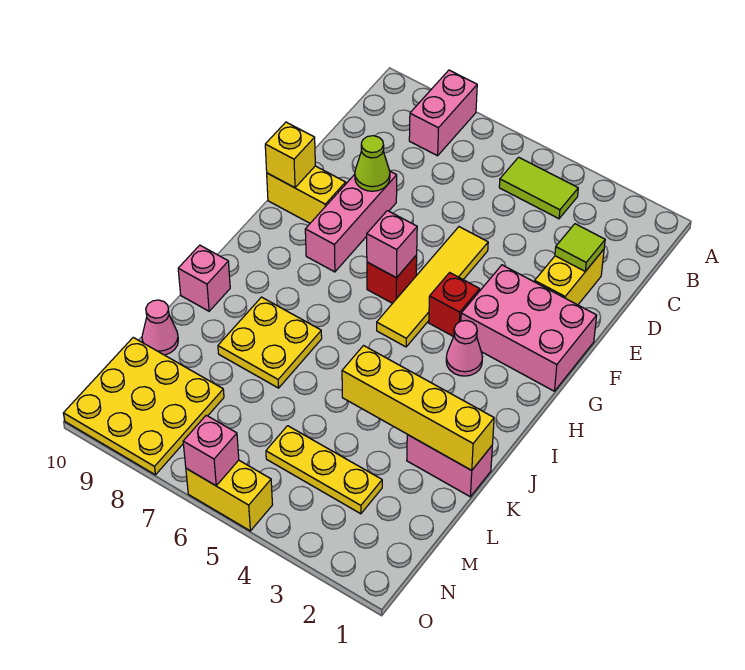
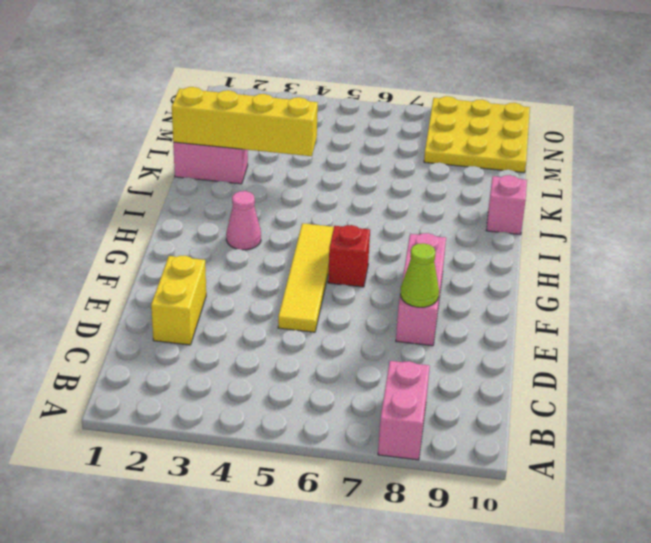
none -> lime 1x2 tile [499,157,578,219]
none -> pink 2x3 brick [461,265,597,391]
none -> yellow 1x2 brick [267,166,346,223]

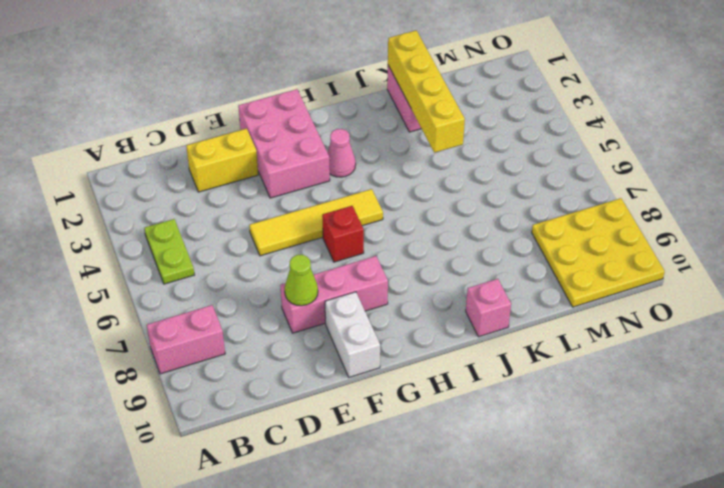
lime 1x2 plate [144,219,194,284] -> lime 1x2 tile [499,157,578,219]
white 1x2 brick [325,292,380,377] -> yellow 1x2 brick [267,166,346,223]
none -> red 1x1 brick [429,273,480,337]
none -> yellow 2x2 plate [218,297,322,388]
none -> pink 1x1 cone [142,300,178,355]

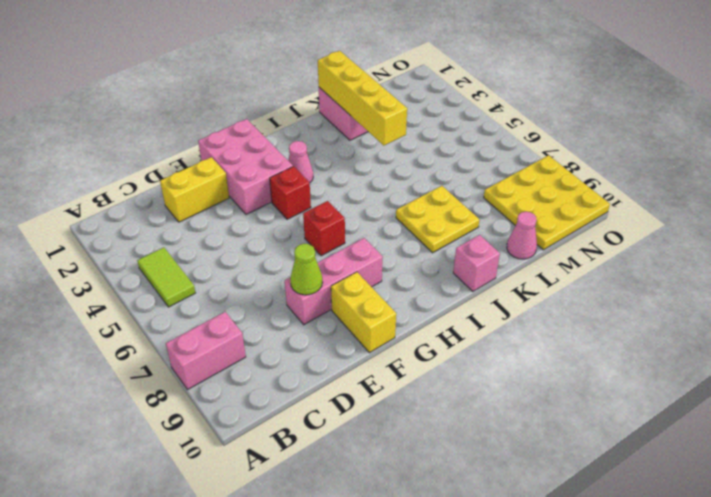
none -> yellow 1x4 tile [377,227,488,347]
none -> yellow 1x3 plate [266,426,382,514]
none -> yellow 1x2 brick [186,460,273,531]

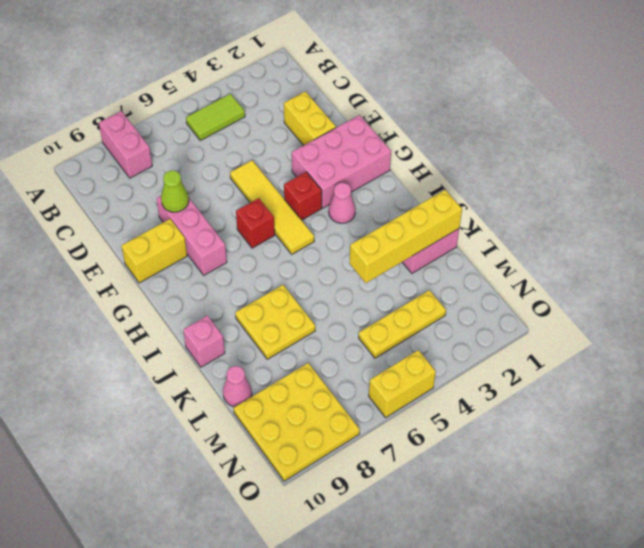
none -> lime 1x1 tile [555,224,605,271]
none -> yellow 1x1 brick [265,122,315,188]
none -> pink 1x1 brick [367,211,417,278]

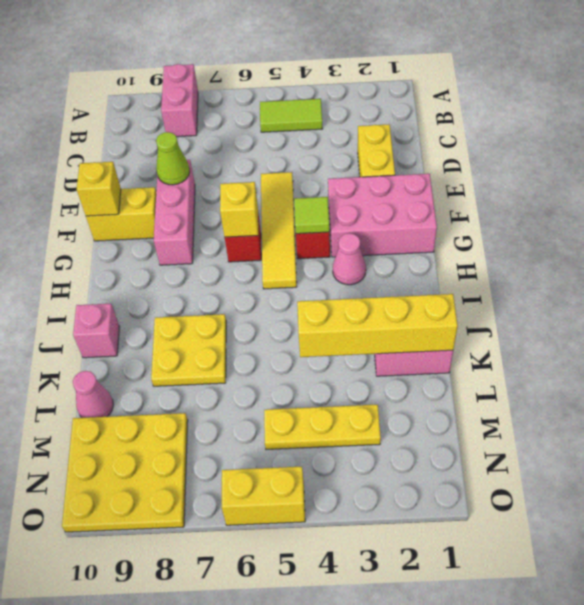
lime 1x1 tile [294,197,330,234] -> lime 1x1 tile moved to [555,224,605,271]
yellow 1x1 brick [220,182,258,237] -> pink 1x1 brick [367,211,417,278]
none -> pink 1x1 brick [183,415,239,486]

